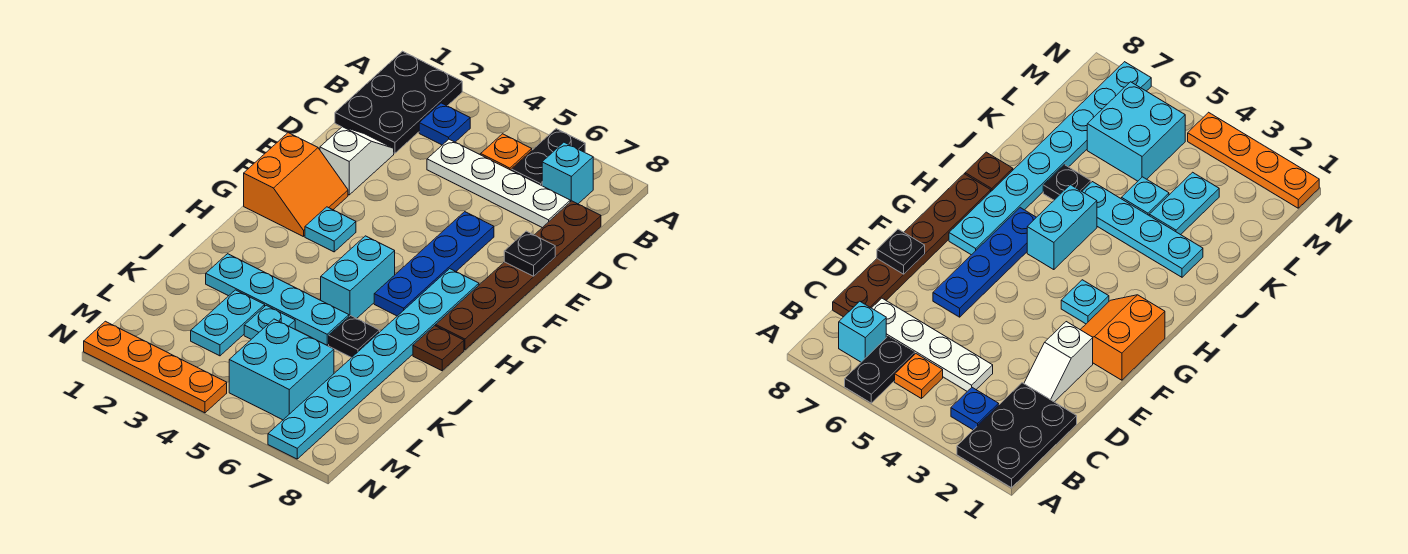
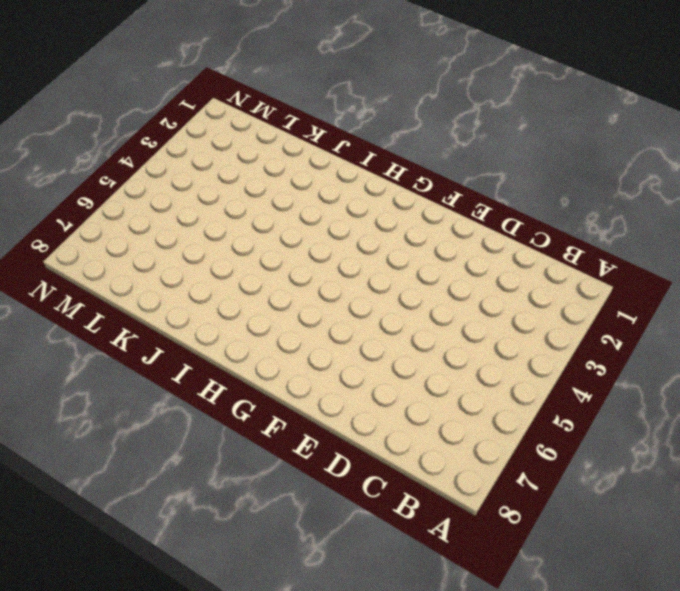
none -> black 2x3 plate [335,51,462,153]
none -> black 1x2 plate [511,129,585,186]
none -> blue 1x1 plate [419,103,470,145]

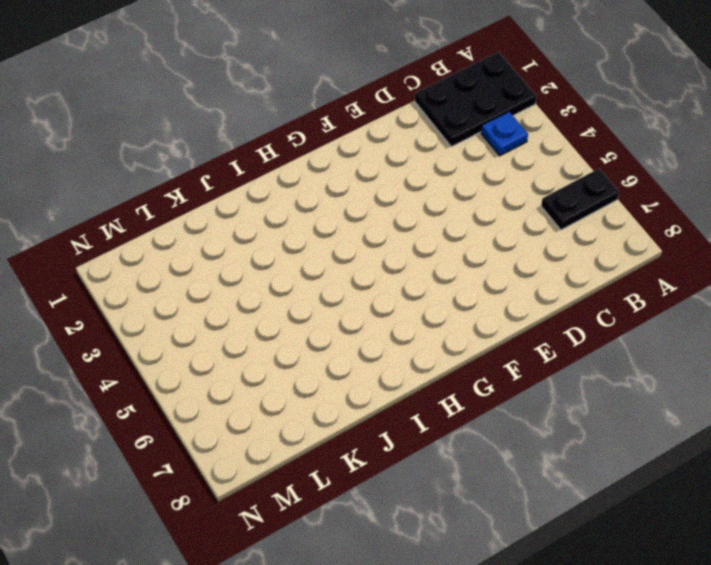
none -> orange 1x1 plate [481,134,532,170]
none -> cyan 1x1 brick [542,142,593,204]
none -> white 1x4 plate [427,139,570,228]

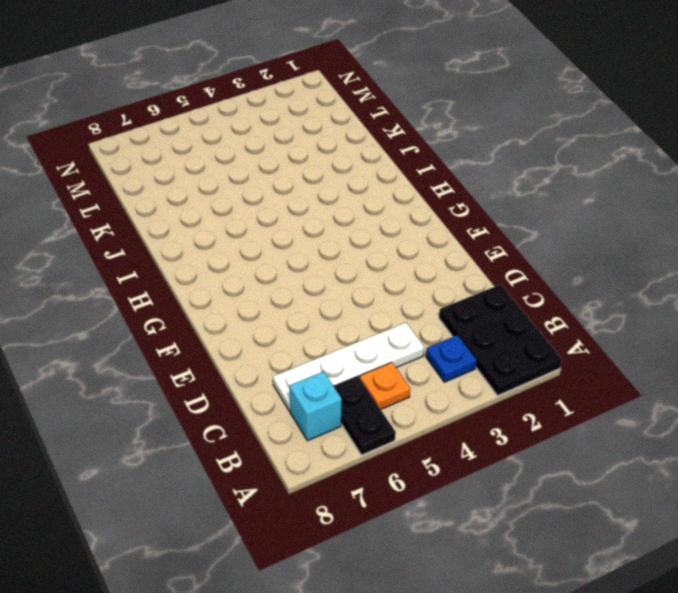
none -> brown 1x6 plate [436,201,601,350]
none -> white 1x2 slope [320,127,394,195]
none -> blue 1x4 plate [374,212,494,316]

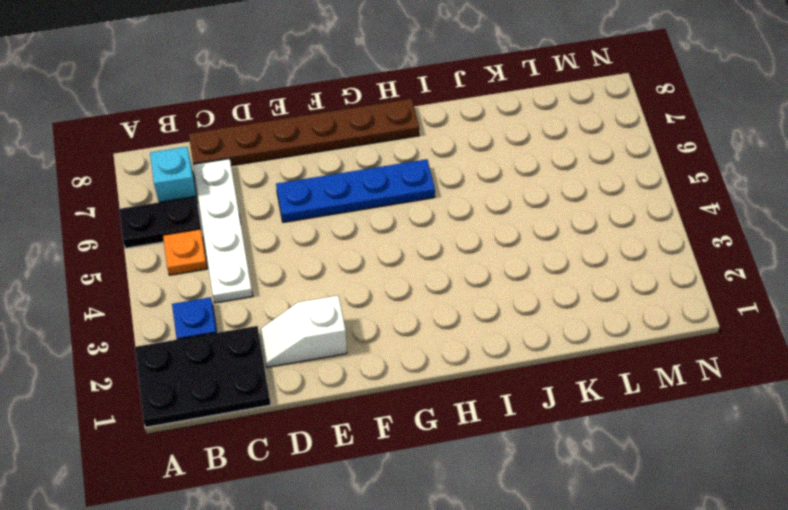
none -> orange 2x2 slope [244,133,348,237]
none -> cyan 1x1 plate [305,207,356,252]
none -> cyan 1x8 plate [268,269,479,459]

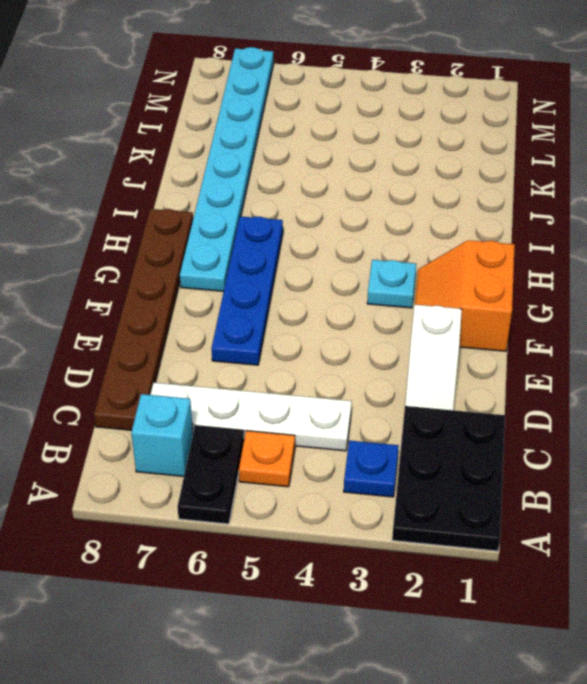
none -> cyan 1x2 brick [321,236,395,318]
none -> brown 1x1 plate [413,326,464,371]
none -> cyan 1x4 plate [206,254,349,345]

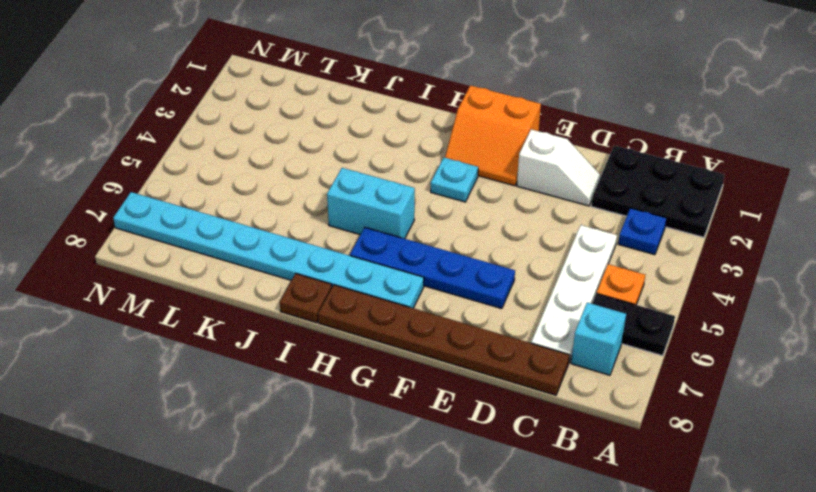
none -> cyan 1x4 plate [206,254,349,345]
none -> black 1x1 plate [329,316,380,358]
none -> cyan 1x2 plate [191,290,265,356]

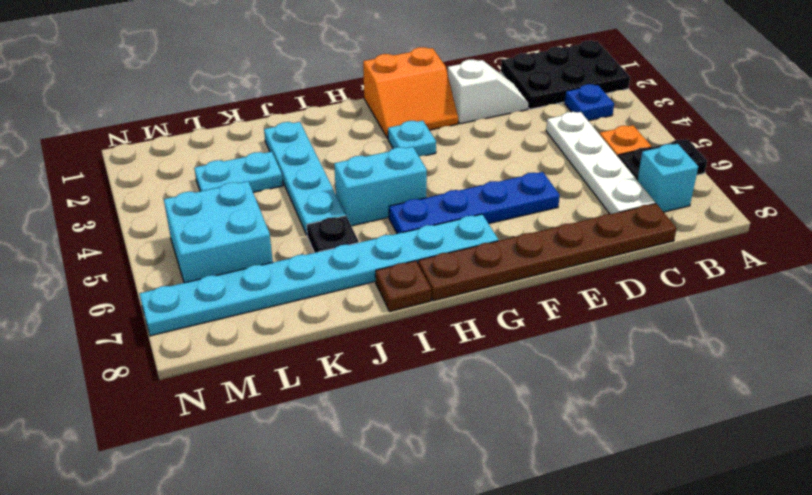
none -> cyan 1x1 plate [244,305,295,339]
none -> orange 1x4 plate [84,321,227,413]
none -> black 1x1 plate [504,231,555,276]

